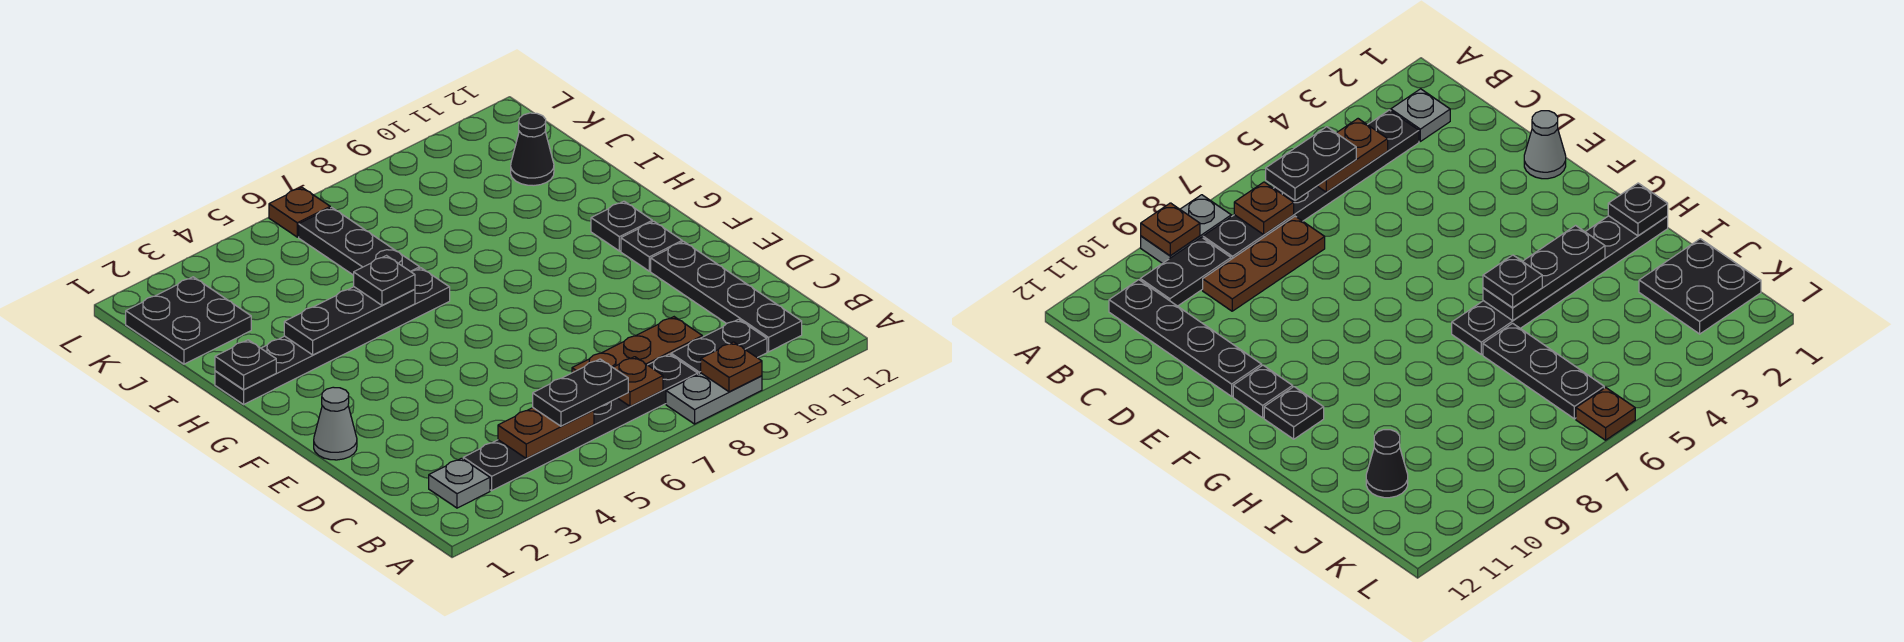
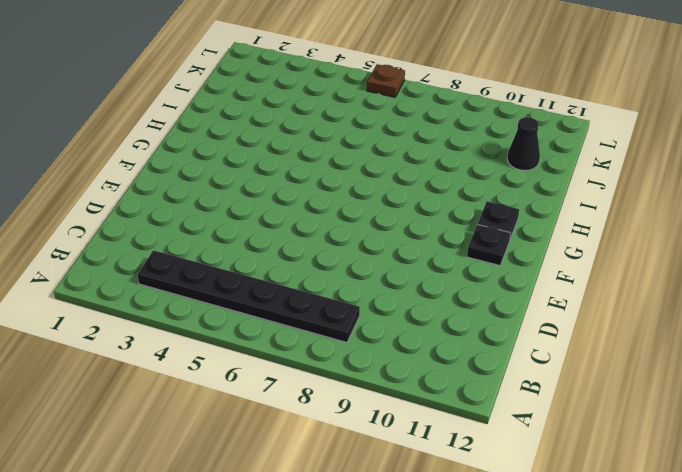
none -> grey 1x2 plate [666,373,762,424]
none -> grey 1x1 plate [429,458,490,508]
none -> black 1x2 plate [671,319,767,374]

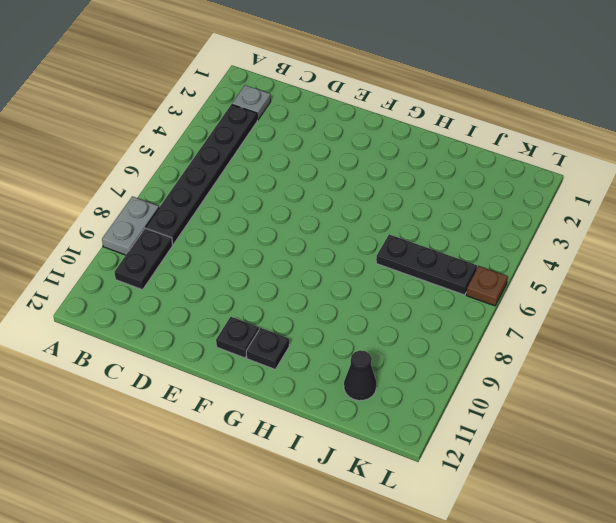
none -> black 1x4 plate [651,242,802,352]
none -> brown 1x3 plate [572,317,702,373]
none -> grey 1x1 cone [314,387,357,460]

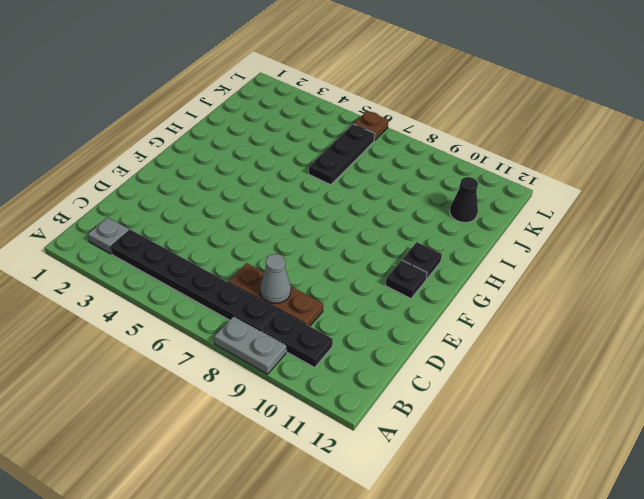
grey 1x1 cone [260,254,291,303] -> grey 1x1 cone moved to [314,387,357,460]
none -> black 1x4 plate [651,242,802,352]
none -> black 1x6 plate [215,268,450,404]
none -> black 2x2 plate [126,277,251,364]

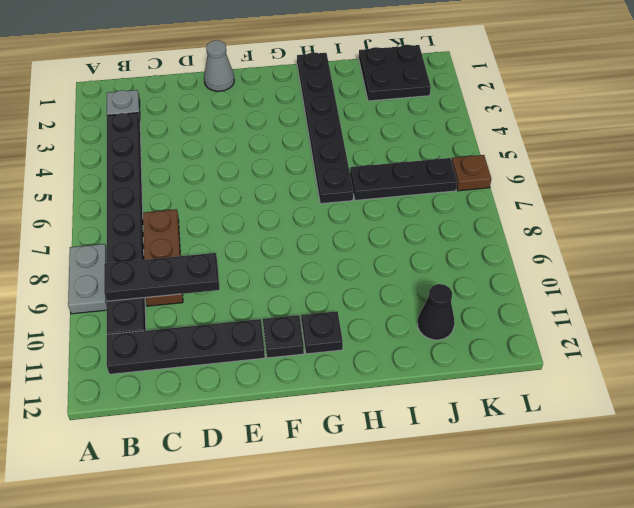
black 1x3 plate [104,253,220,301] -> black 1x3 plate turned to [284,287,415,355]
none -> brown 1x1 plate [701,342,762,392]
none -> brown 1x2 plate [498,408,594,459]
none -> brown 1x1 plate [613,357,663,407]

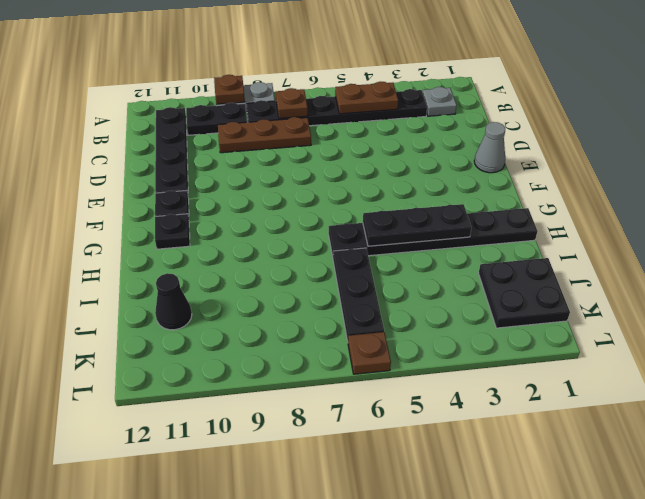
none -> black 1x1 plate [215,340,276,390]
none -> black 1x2 plate [533,359,628,426]
none -> black 1x1 plate [354,256,415,305]

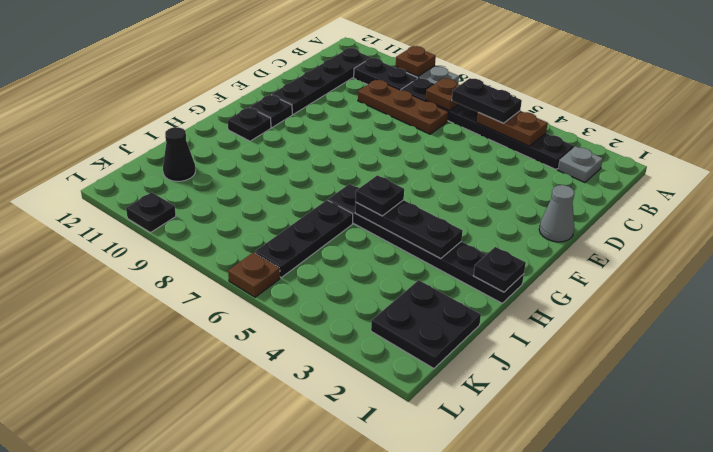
black 1x1 plate [126,192,176,233] -> none

